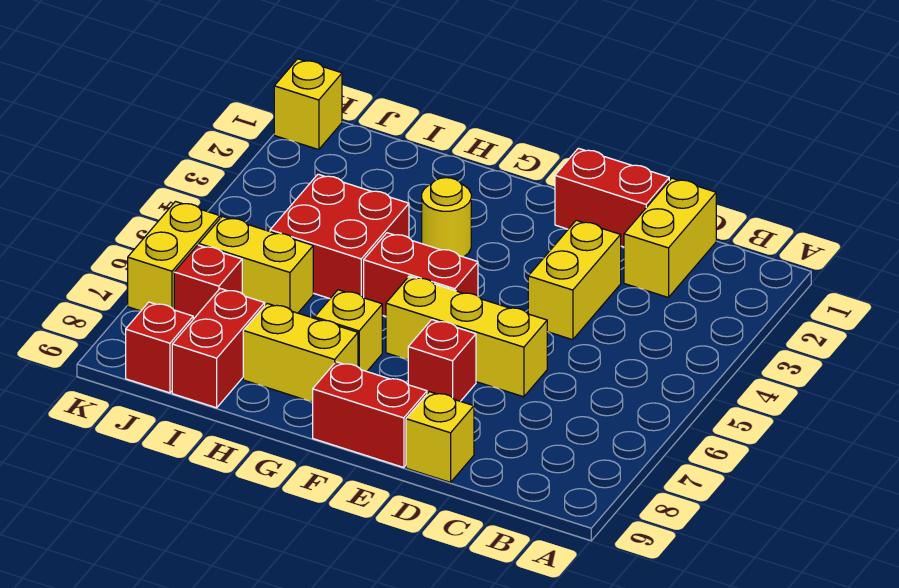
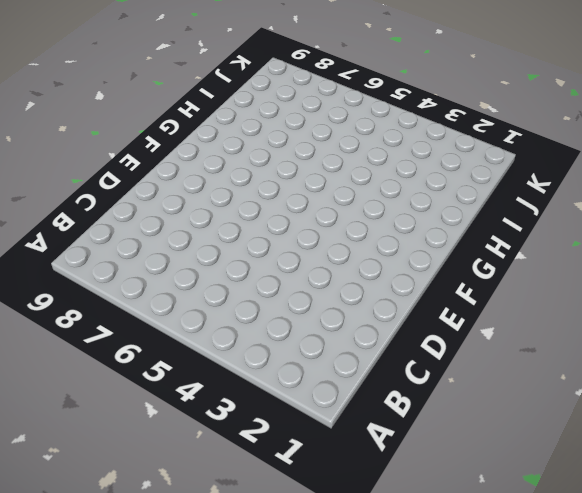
none -> yellow 1x2 brick [624,178,716,298]
none -> red 1x2 brick [555,148,669,247]
none -> yellow 1x2 brick [528,220,621,340]

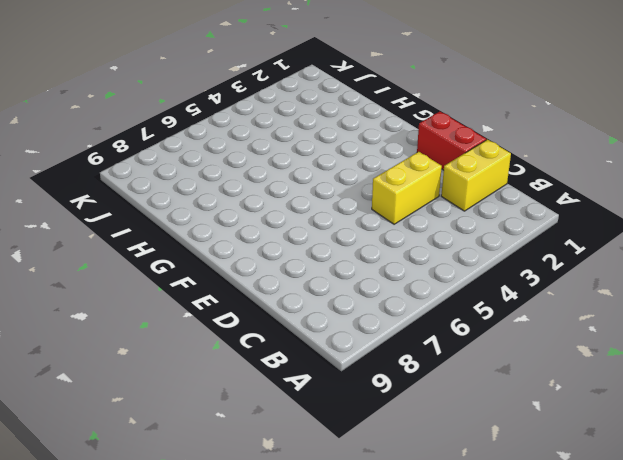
none -> yellow 1x3 brick [386,276,547,397]
none -> yellow 1x1 brick [406,392,474,482]
none -> red 1x1 brick [408,320,476,401]

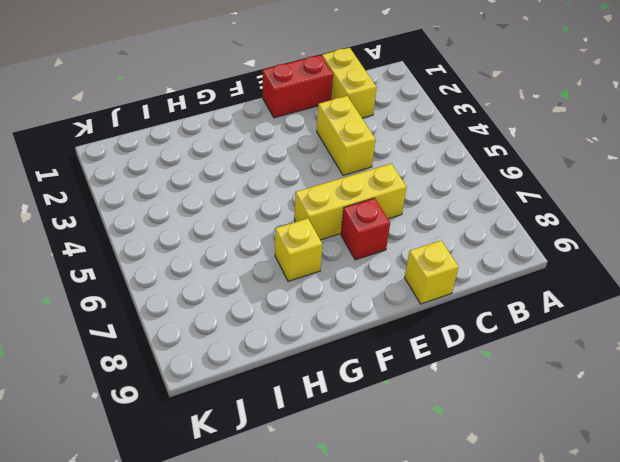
none -> red 1x2 brick [313,362,427,468]
none -> red 1x2 brick [364,233,478,316]
none -> yellow 1x1 round brick [422,178,471,257]

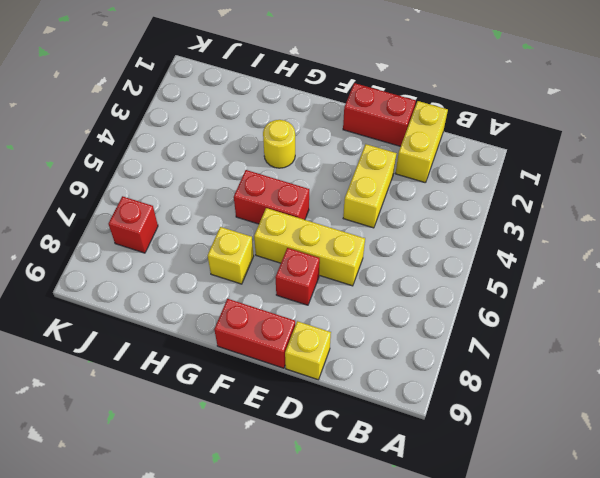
none -> yellow 1x2 brick [243,304,358,402]
none -> red 2x2 brick [270,174,409,299]
none -> yellow 1x2 brick [199,216,313,313]

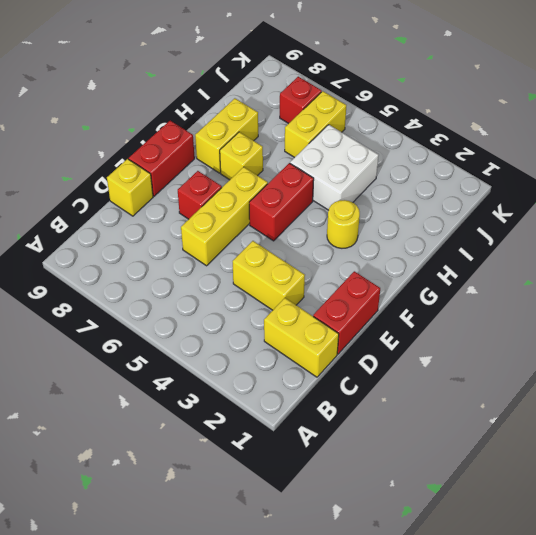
white 2x2 brick [290,125,379,210] -> red 2x2 brick [270,174,409,299]
none -> red 1x2 brick [172,289,265,408]
none -> red 1x1 brick [126,302,193,393]
none -> yellow 1x1 brick [274,59,342,150]

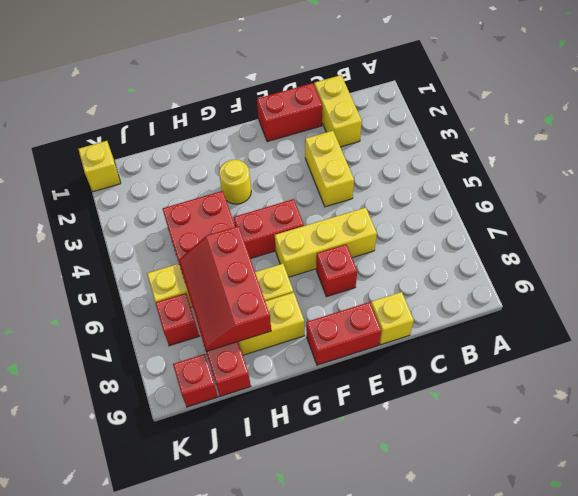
red 2x3 slope [178,226,271,352] -> none
none -> yellow 1x2 brick [128,202,220,311]

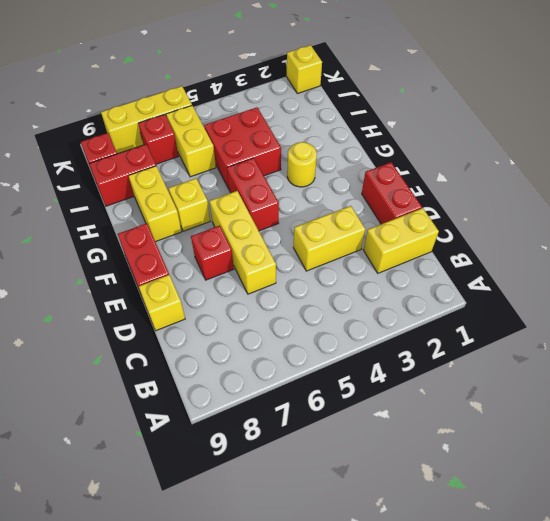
yellow 1x3 brick [101,86,192,154] -> yellow 1x2 brick [128,202,220,311]

